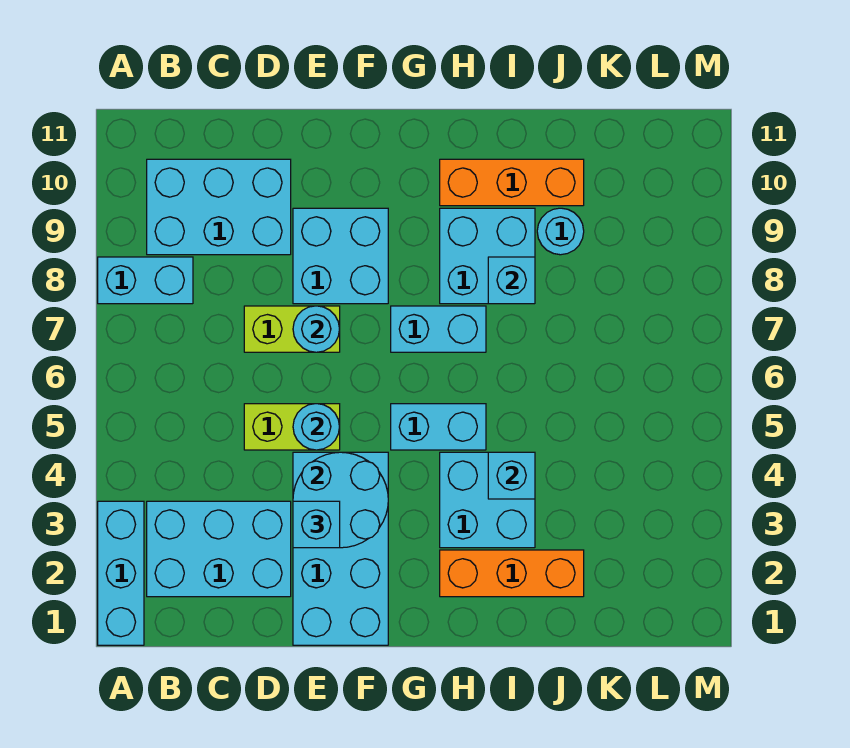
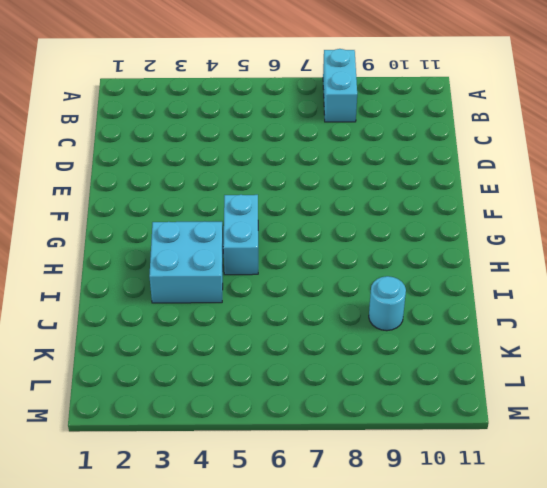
none -> cyan 1x3 brick [98,501,144,645]
none -> cyan 2x3 brick [147,501,291,597]
none -> cyan 2x3 brick [147,159,291,255]

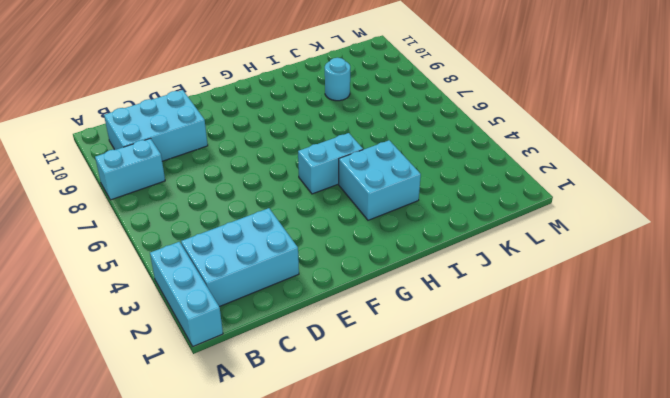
none -> lime 1x2 brick [244,404,340,450]
none -> lime 1x2 brick [244,306,340,352]
none -> cyan 2x4 brick [293,452,388,645]

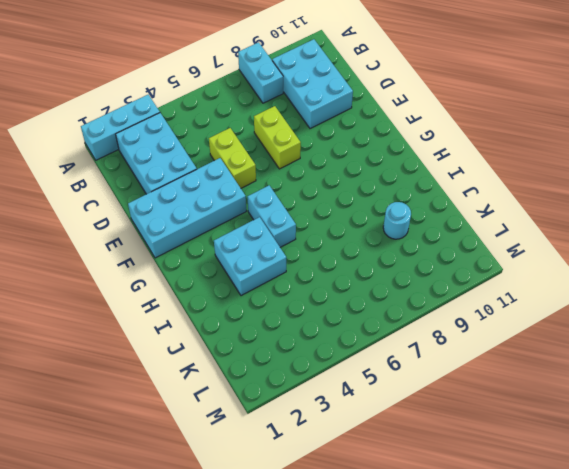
none -> cyan 2x2 brick [293,208,388,304]
none -> cyan 1x2 brick [391,306,486,352]
none -> orange 1x3 brick [440,550,584,597]

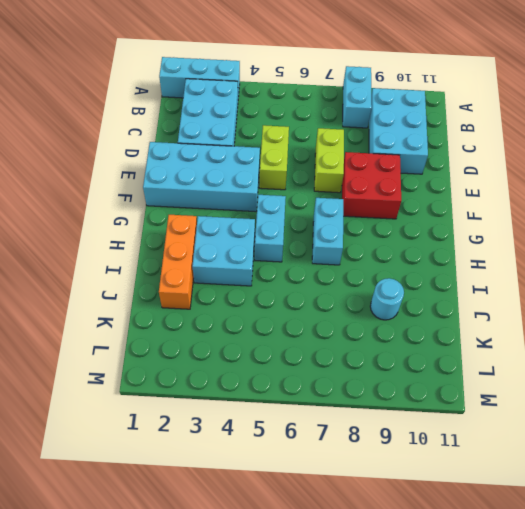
red 2x2 brick [342,152,401,219] -> cyan 2x2 brick [293,208,388,304]
none -> cyan 2x2 brick [440,208,535,304]
none -> orange 1x3 brick [440,159,584,206]
none -> cyan 2x2 round brick [293,452,388,548]

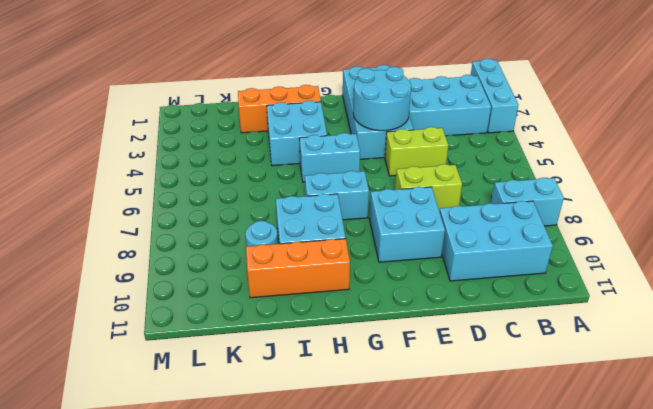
none -> cyan 1x1 round brick [293,404,340,450]
none -> cyan 1x1 round brick [293,306,340,352]
none -> cyan 1x1 brick [488,452,535,499]

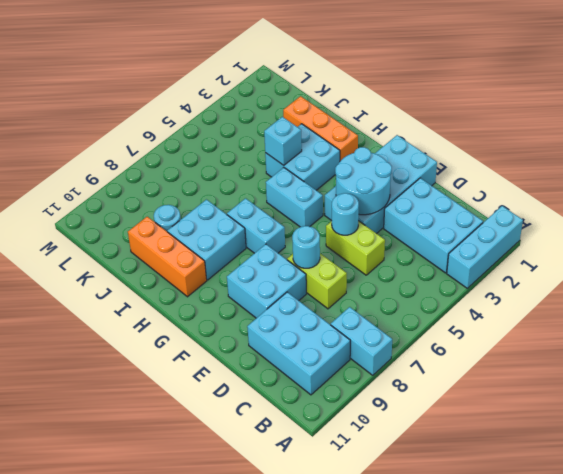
none -> cyan 1x1 brick [488,257,535,304]
none -> cyan 1x1 brick [293,501,340,548]

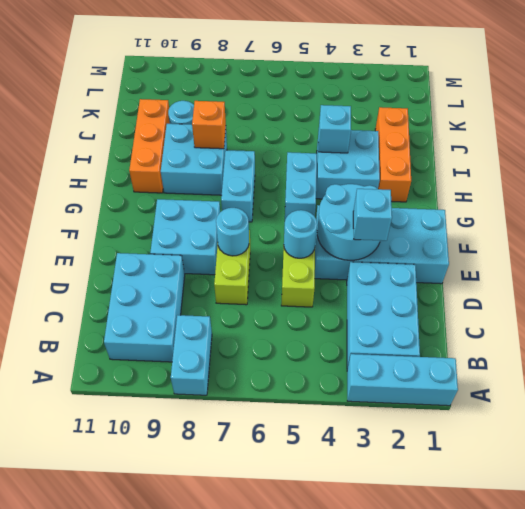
orange 1x1 brick [192,101,226,149] -> cyan 1x1 brick [488,257,535,304]

